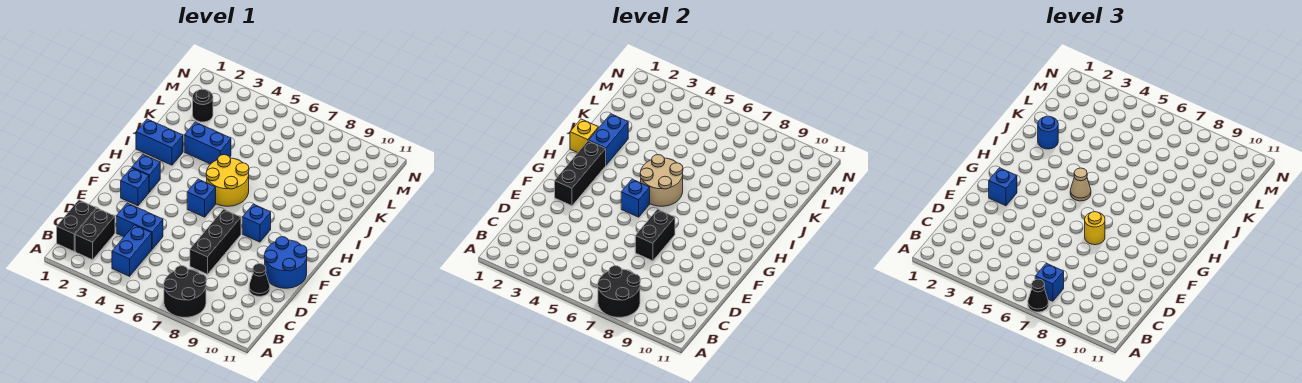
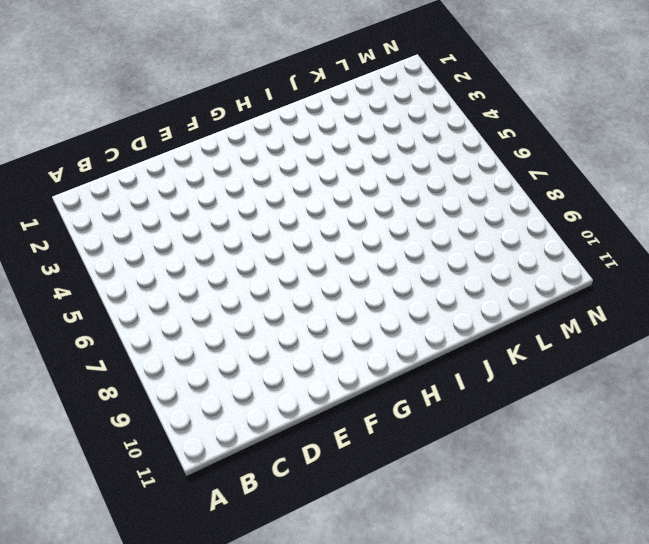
none -> black 2x2 round brick [164,266,206,317]
none -> black 1x2 brick [57,200,96,251]
none -> black 1x2 brick [75,208,115,260]

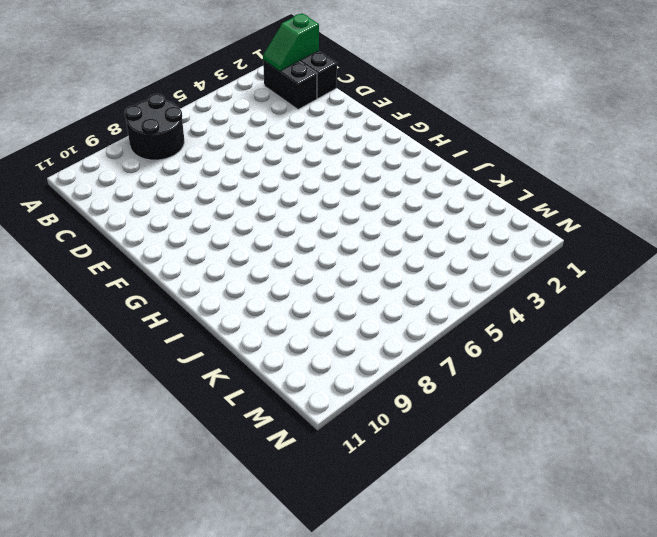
green 1x2 slope [263,13,319,71] -> none
none -> blue 1x2 brick [112,225,152,276]
none -> blue 1x2 brick [116,203,163,249]
none -> black 1x3 brick [190,209,241,274]

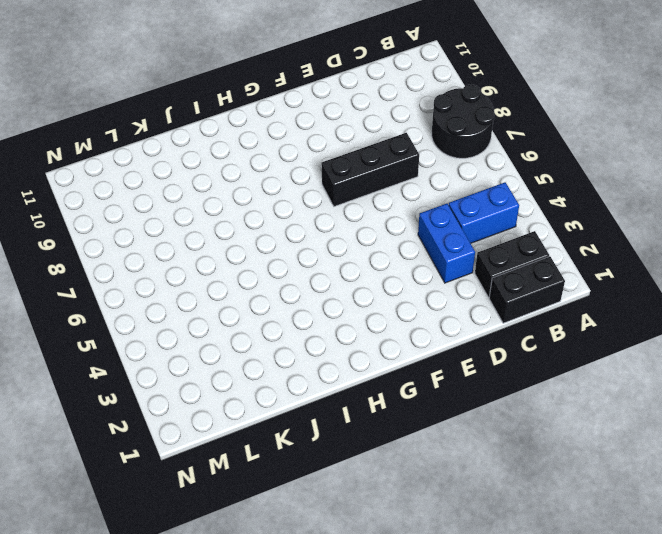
none -> black 1x1 cone [249,264,270,296]
none -> blue 2x2 round brick [264,237,307,288]
none -> blue 1x1 brick [121,168,149,206]

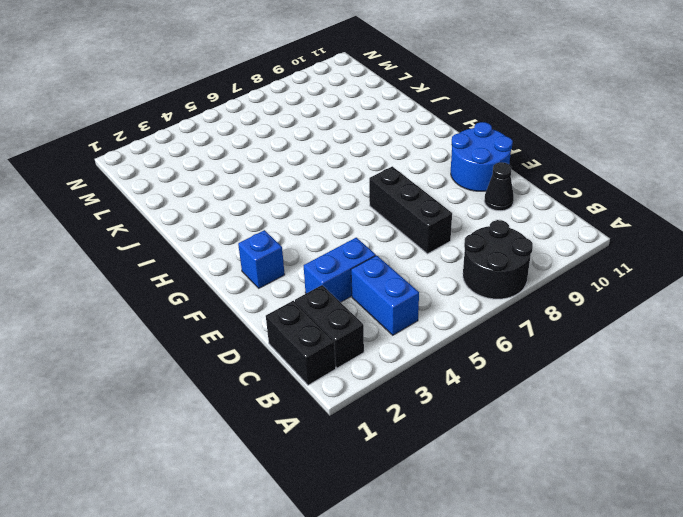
none -> blue 1x1 brick [132,154,160,192]
none -> blue 1x1 brick [187,179,216,217]
none -> blue 1x1 brick [242,204,271,242]

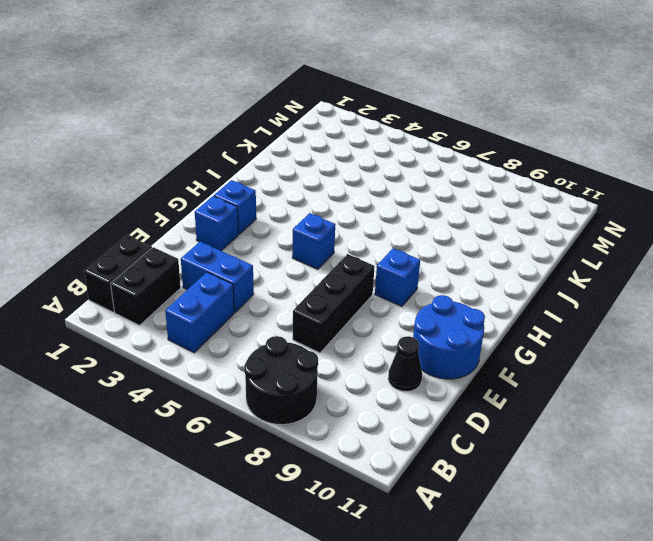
none -> yellow 2x2 round brick [206,155,249,206]
none -> blue 1x2 brick [136,119,183,165]
none -> blue 1x2 brick [184,122,231,164]

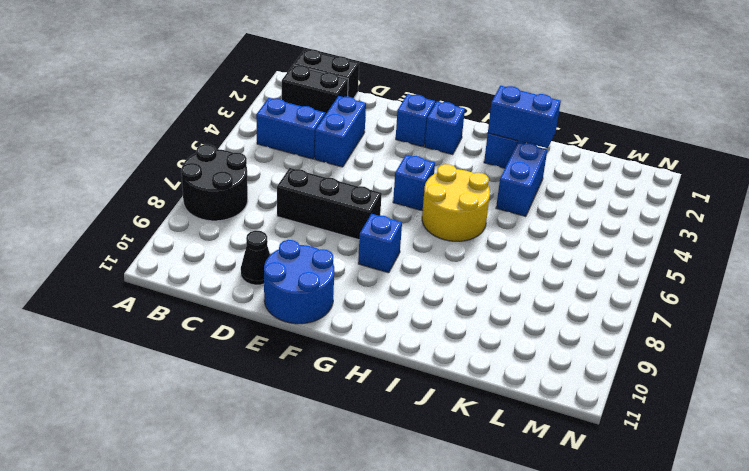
none -> black 1x1 round brick [193,89,213,122]
none -> black 2x2 round brick [598,266,640,317]
none -> black 1x2 brick [635,209,675,261]

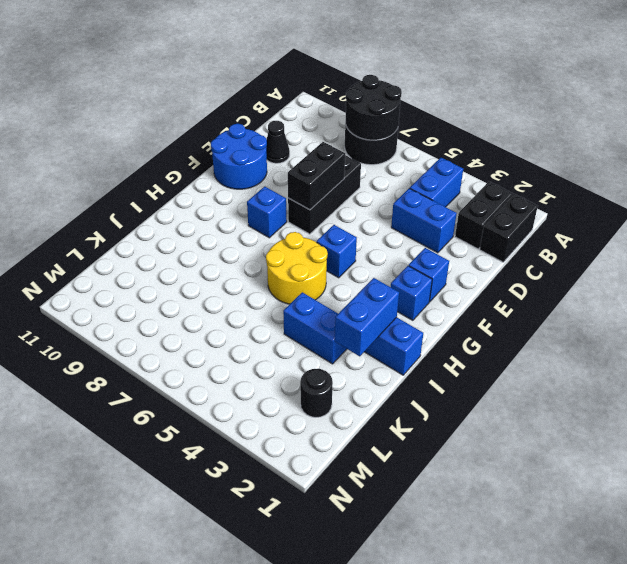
none -> black 1x3 brick [555,141,606,206]
none -> blue 1x1 brick [621,179,650,217]
none -> tan 2x2 round brick [640,155,683,206]

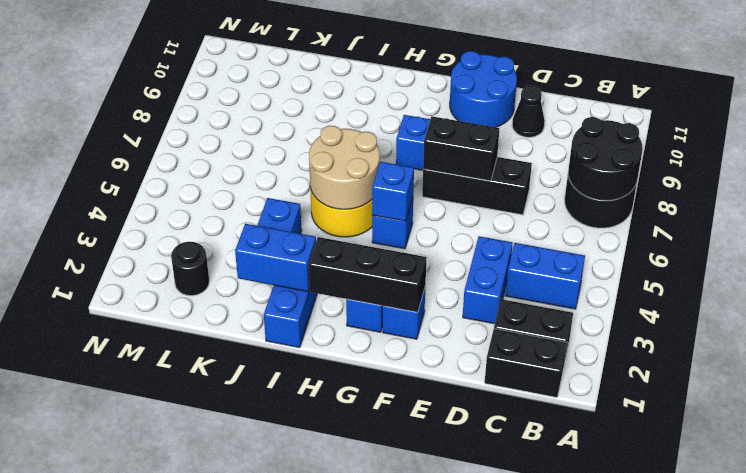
none -> yellow 1x1 brick [570,119,598,153]
none -> black 1x1 cone [1028,279,1048,312]
none -> blue 1x1 brick [1035,263,1064,301]

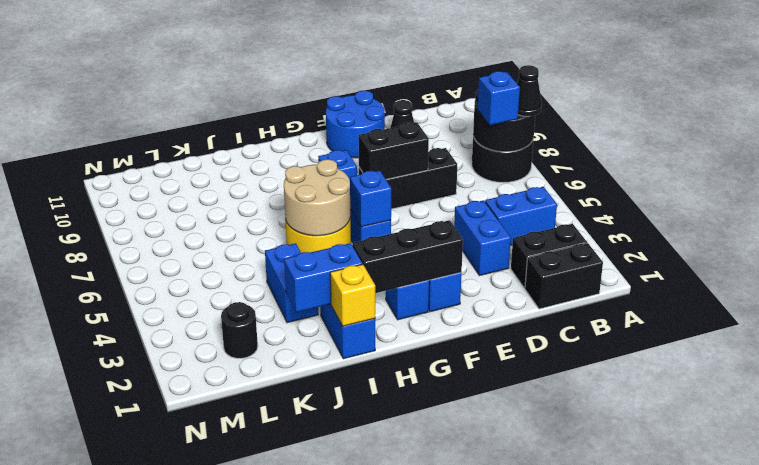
none -> blue 1x1 brick [989,168,1017,206]
none -> yellow 1x1 round brick [1085,212,1105,245]
none -> tan 1x1 cone [1070,168,1091,201]

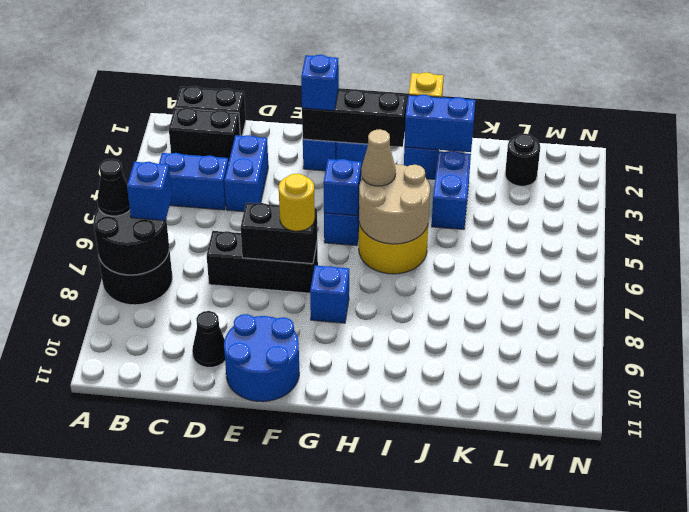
none -> blue 1x1 round brick [1038,116,1058,149]

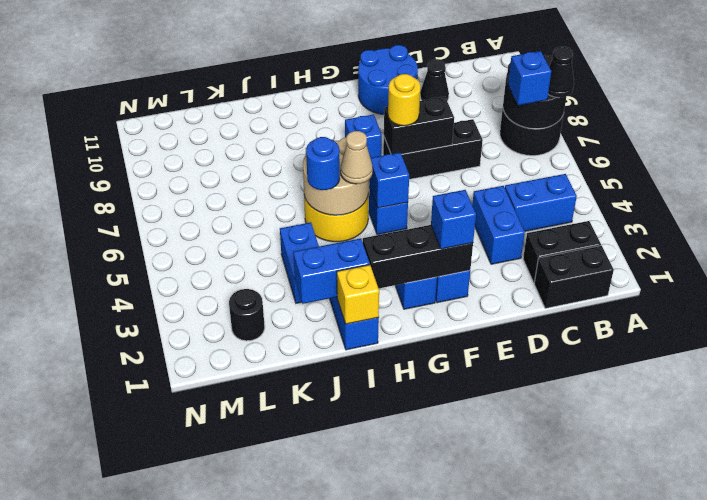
blue 1x1 round brick [306,137,340,190] -> blue 1x1 round brick moved to [1038,116,1058,149]

